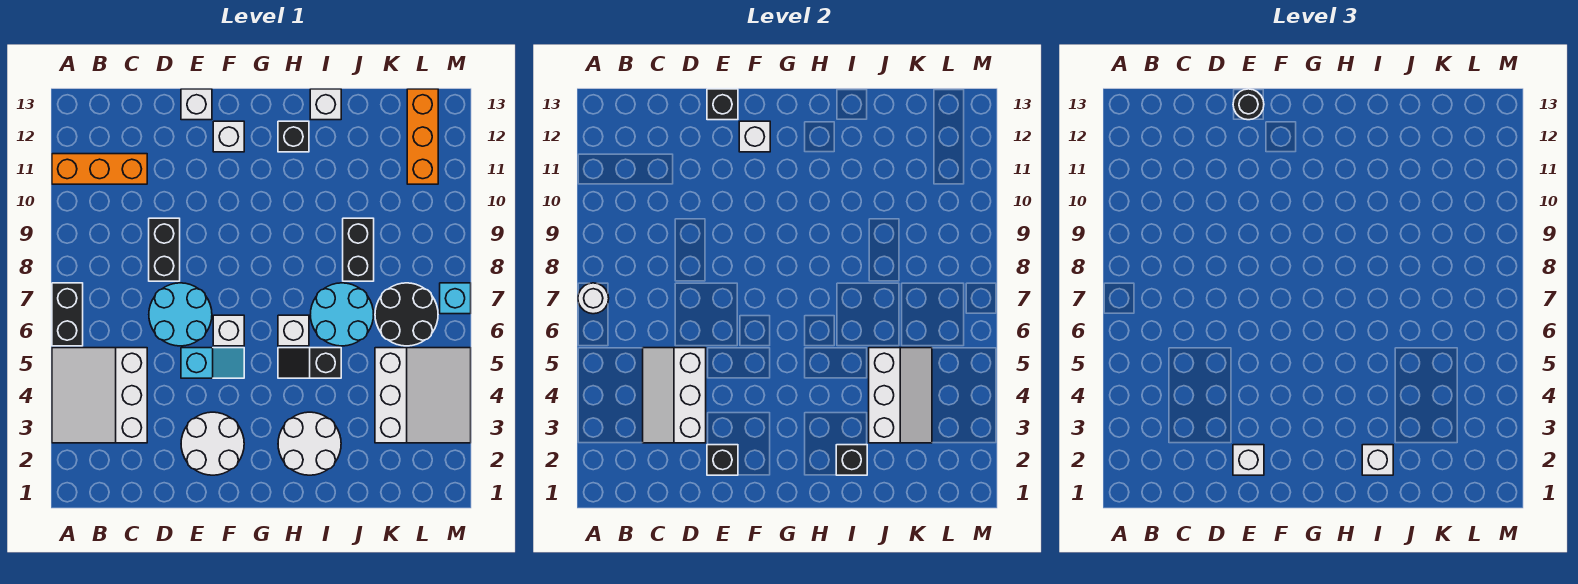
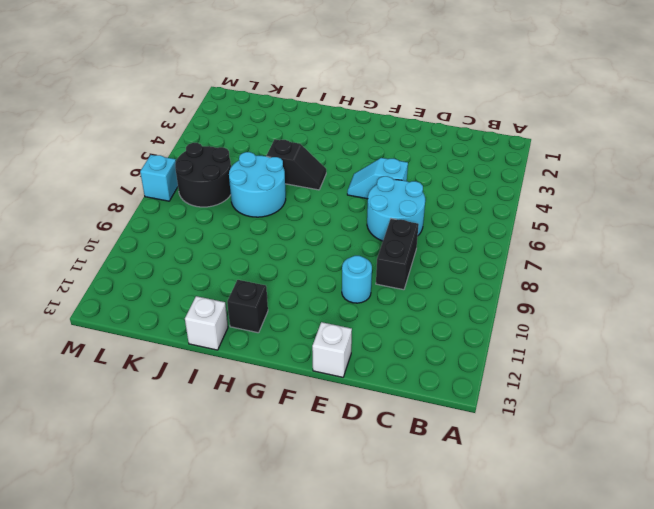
cyan 1x1 round brick [342,256,372,303] -> none
none -> white 3x3 slope [52,348,147,443]
none -> black 1x2 brick [52,283,83,346]
none -> orange 1x3 brick [52,154,147,184]
none -> white 2x2 round brick [181,412,244,475]

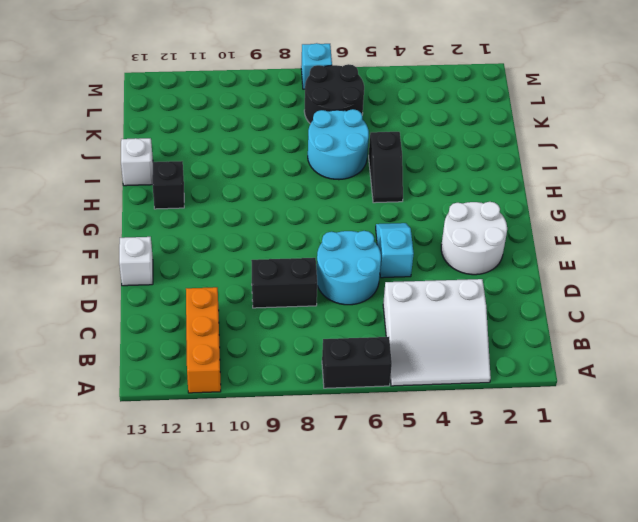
none -> white 1x1 brick [213,315,244,346]
none -> white 1x1 brick [213,121,244,152]
none -> white 2x2 round brick [278,412,341,475]
none -> white 1x1 brick [278,315,309,346]

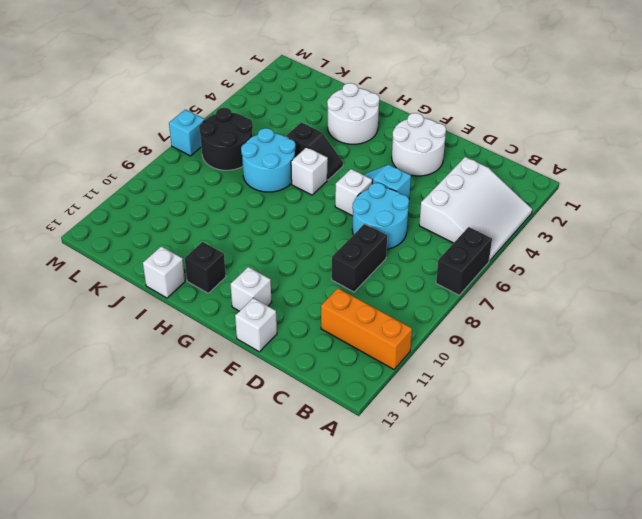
none -> black 1x2 brick [343,218,374,281]
none -> white 3x3 slope [375,348,471,443]
none -> orange 1x3 brick [407,89,438,184]
none -> white 1x1 round brick [578,283,609,314]

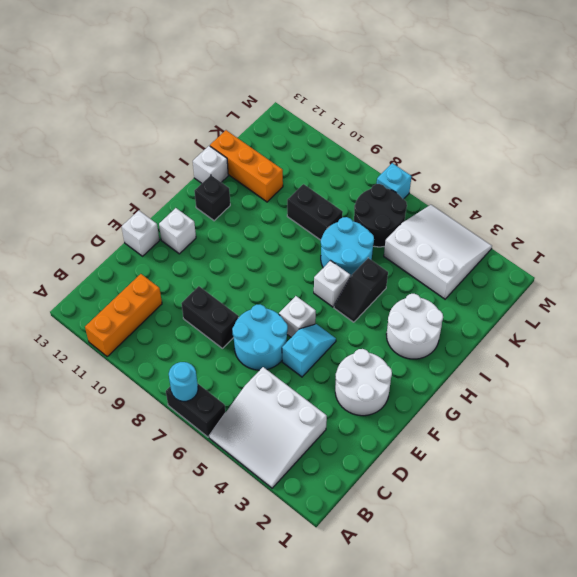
cyan 1x1 round brick [169,362,198,401] -> white 1x1 round brick [578,283,609,314]
orange 1x3 brick [210,130,283,202] -> orange 1x3 brick moved to [407,89,438,184]
none -> white 2x3 slope [643,348,706,443]
none -> black 1x1 brick [707,445,738,475]
none -> black 1x1 brick [707,89,738,120]
none -> white 1x1 brick [739,121,770,152]

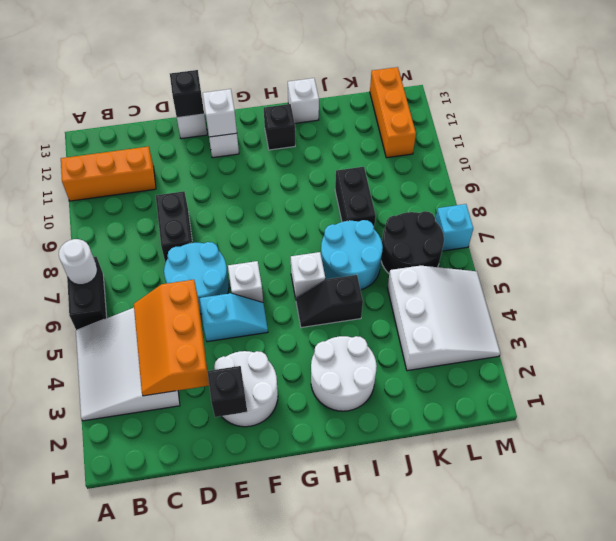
orange 2x3 slope [134,280,209,396] -> white 2x3 slope [643,348,706,443]
none -> black 1x1 brick [836,445,867,475]
none -> white 2x3 slope [869,348,932,443]
none -> white 1x1 brick [1233,445,1264,475]
none -> black 1x1 round brick [1233,89,1264,120]

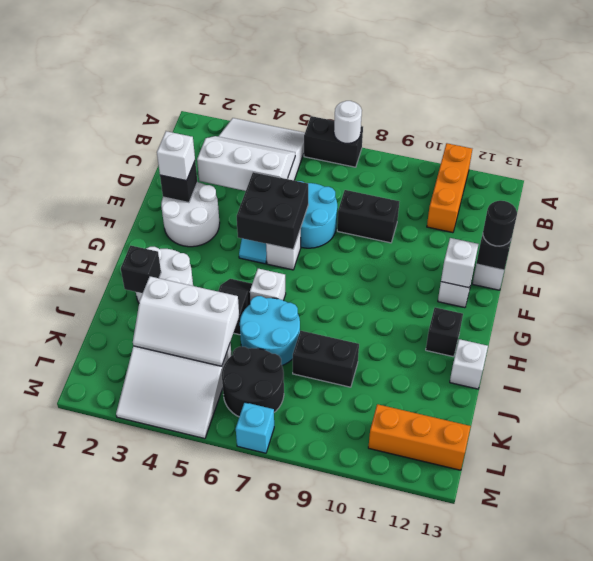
black 2x2 brick [237,172,308,249] -> none
none -> white 1x1 brick [1362,445,1393,475]

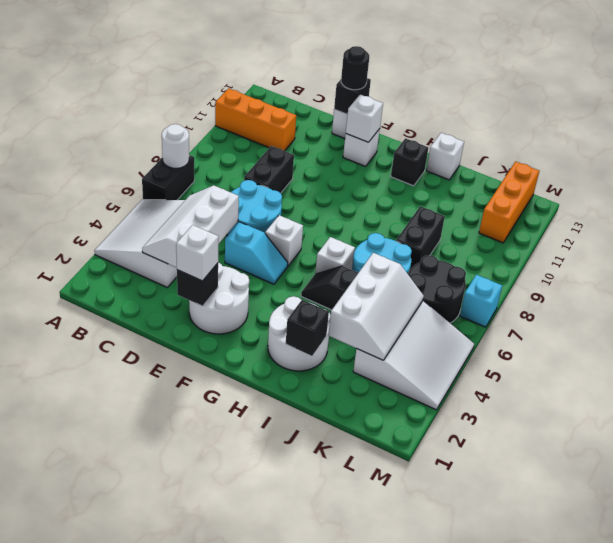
none -> white 1x1 brick [1362,445,1393,475]

